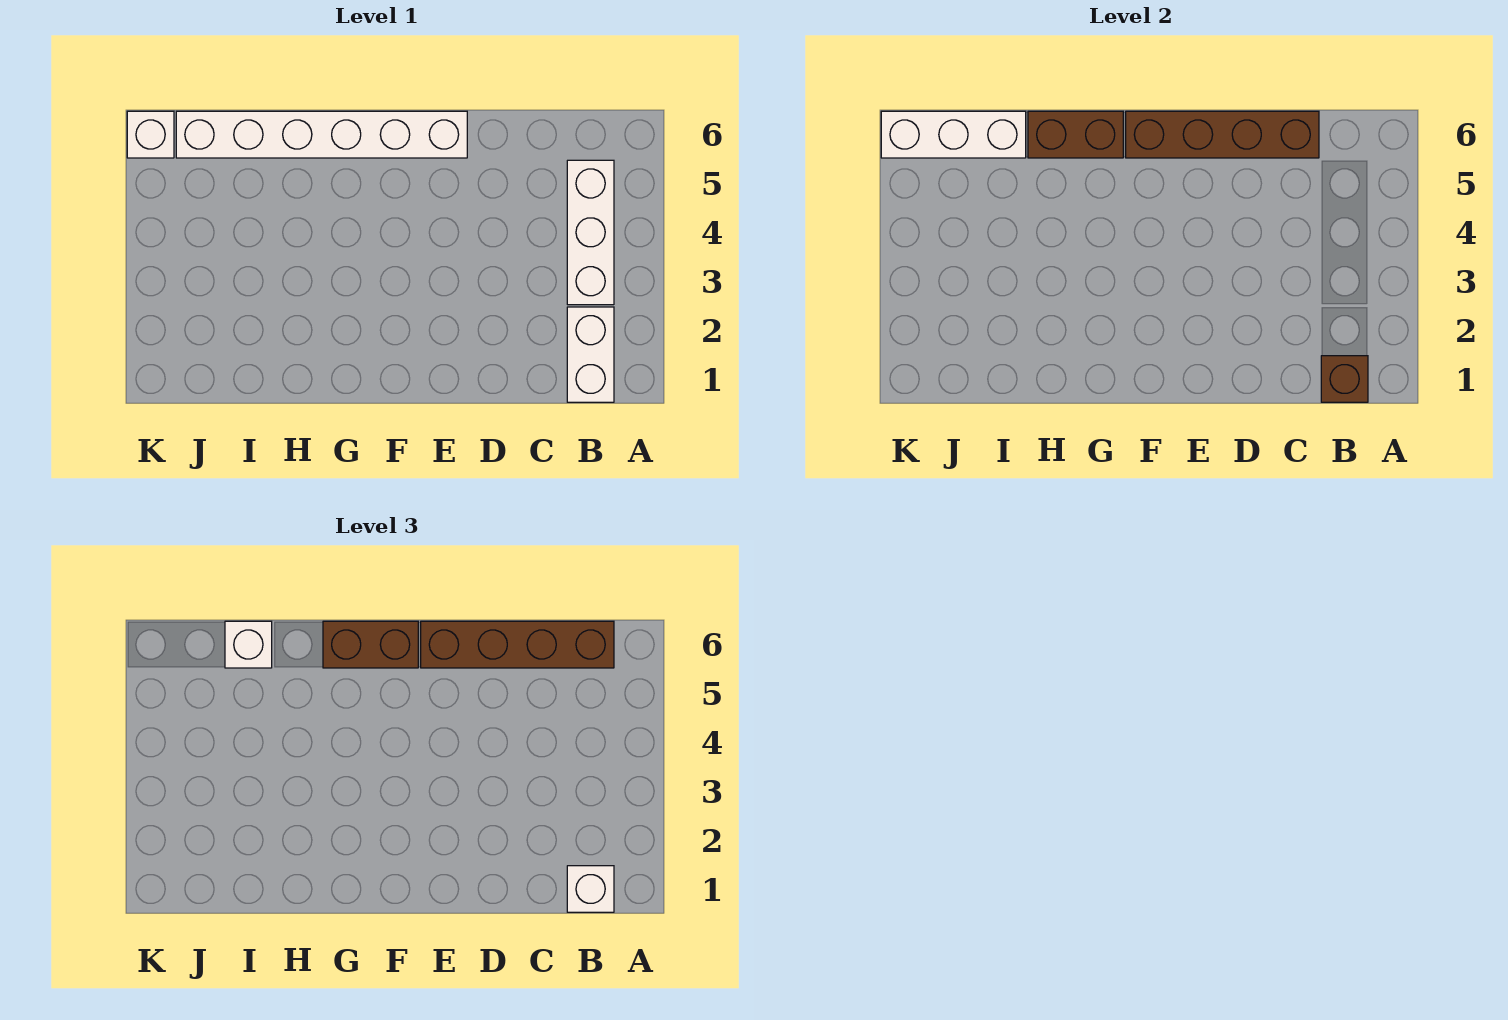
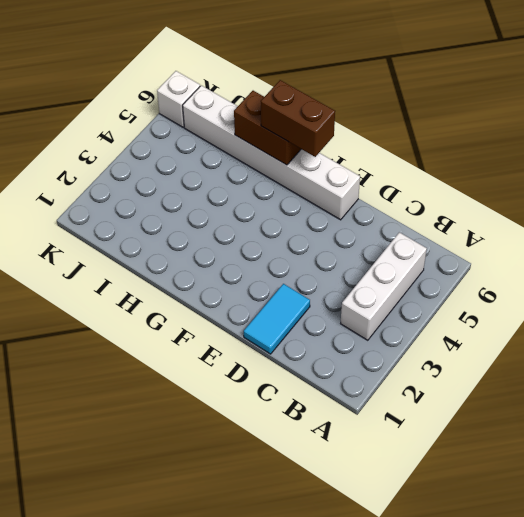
cyan 1x2 tile [244,284,310,354] -> none
none -> white 1x2 brick [567,307,614,402]
none -> brown 1x1 brick [1321,356,1368,402]
none -> brown 1x4 brick [1126,111,1319,158]

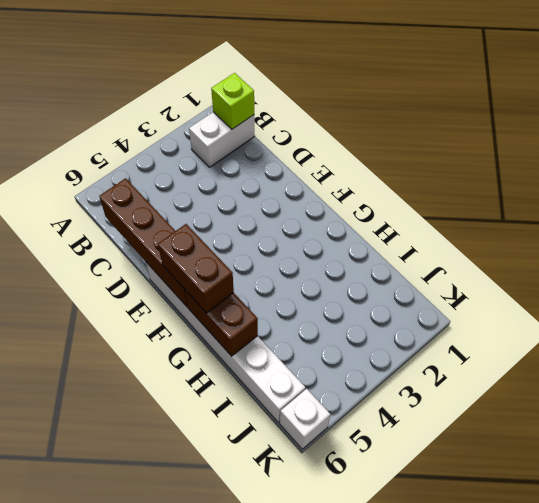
lime 1x1 brick [211,73,254,129] -> brown 1x1 brick [1321,356,1368,402]
none -> white 1x3 brick [567,160,614,305]
none -> white 1x3 brick [881,111,1026,158]
none -> white 1x1 brick [567,866,614,912]

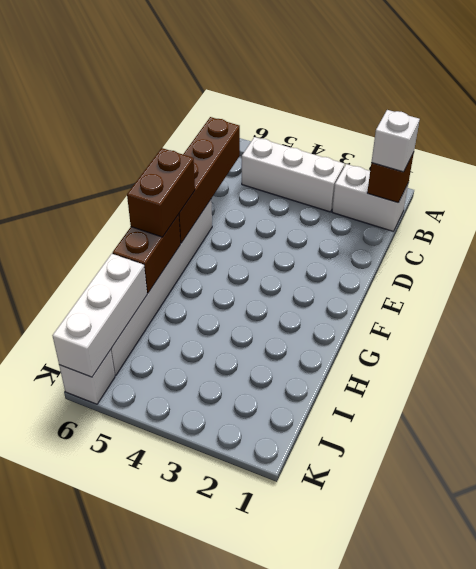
none -> brown 1x4 brick [421,621,614,668]
none -> white 1x1 brick [225,621,272,668]

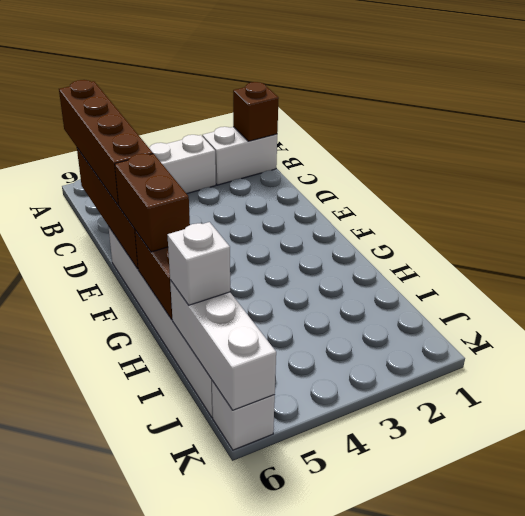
none -> white 1x1 brick [567,866,614,912]

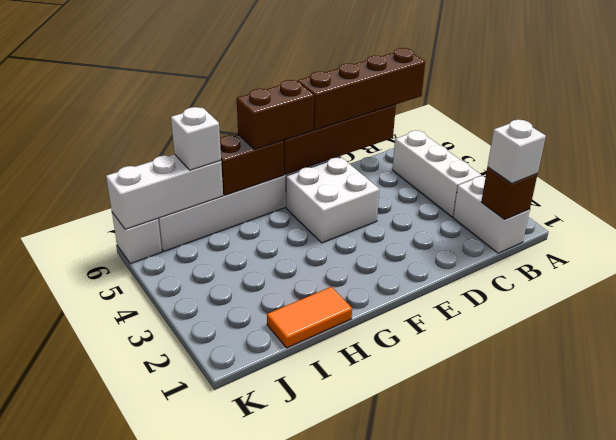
white 2x2 brick [286,157,379,243] -> none
orange 1x2 tile [267,287,352,348] -> none

